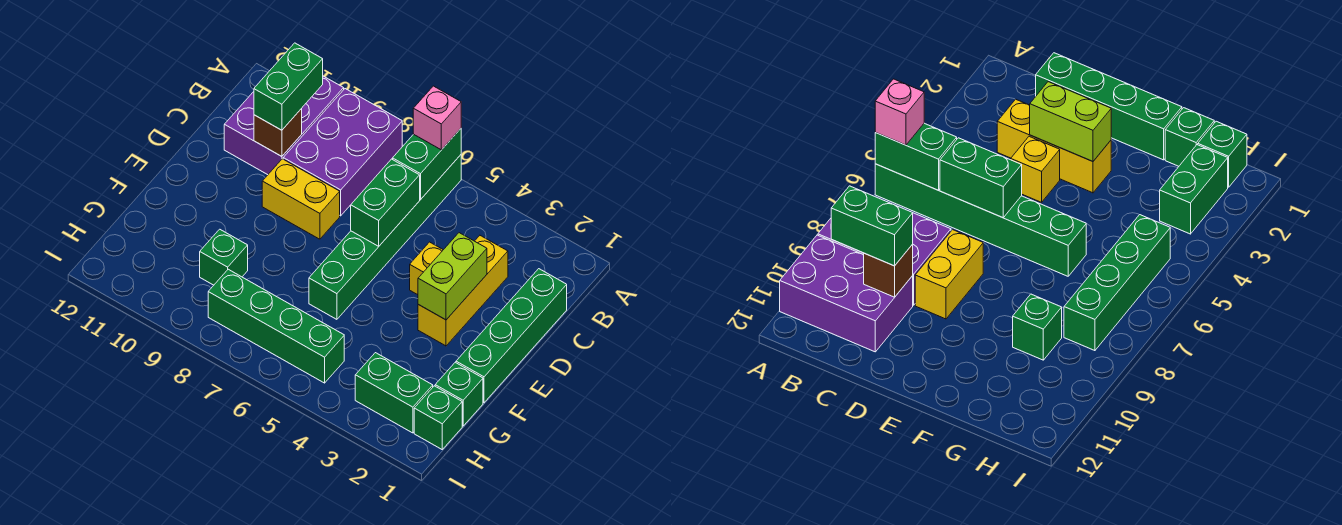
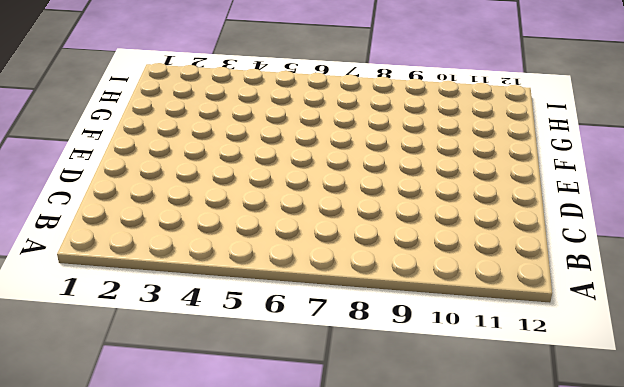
none -> green 1x6 brick [309,155,461,319]
none -> purple 2x3 brick [283,89,402,216]
none -> purple 2x3 brick [224,76,344,175]

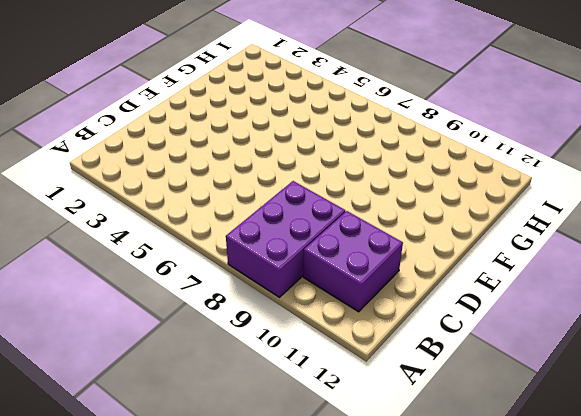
purple 2x2 brick [303,211,403,312] -> purple 2x3 brick [224,76,344,175]
none -> green 1x6 brick [309,155,461,319]
none -> green 1x4 brick [456,269,567,403]
none -> yellow 1x3 brick [418,236,508,346]

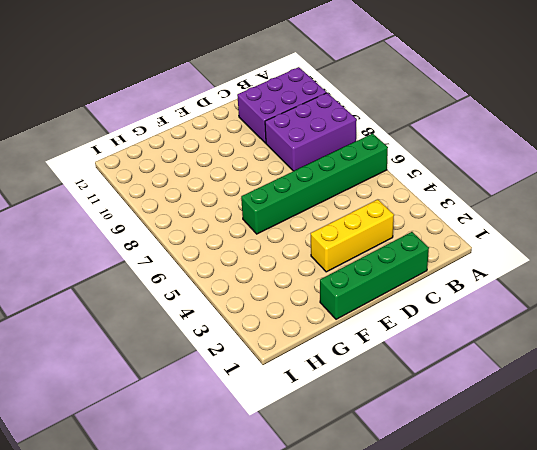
none -> yellow 1x1 brick [410,242,443,295]
none -> yellow 1x2 brick [262,159,340,239]
none -> green 1x1 brick [435,362,483,426]

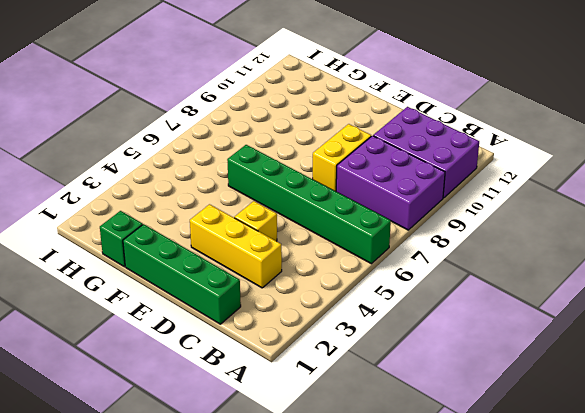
none -> green 1x1 brick [200,229,248,285]
none -> green 1x1 brick [414,386,462,449]
none -> green 1x2 brick [355,353,433,433]

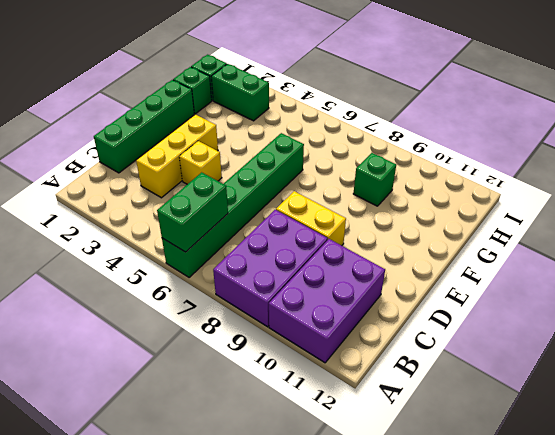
none -> green 1x4 brick [208,269,344,383]
none -> green 1x2 brick [351,159,420,246]
none -> brown 1x1 brick [254,109,302,156]

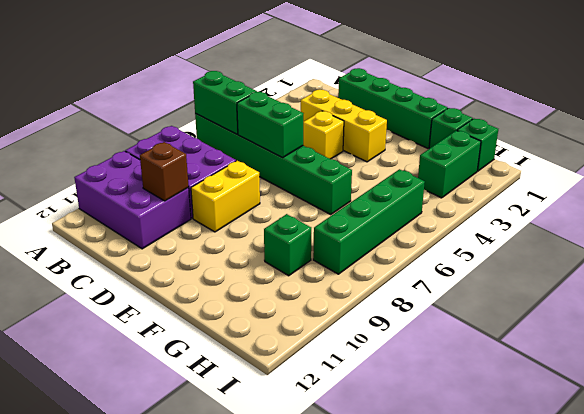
none -> lime 1x2 brick [418,233,487,320]
none -> pink 1x1 brick [413,86,461,150]
none -> green 1x2 brick [254,43,323,130]

